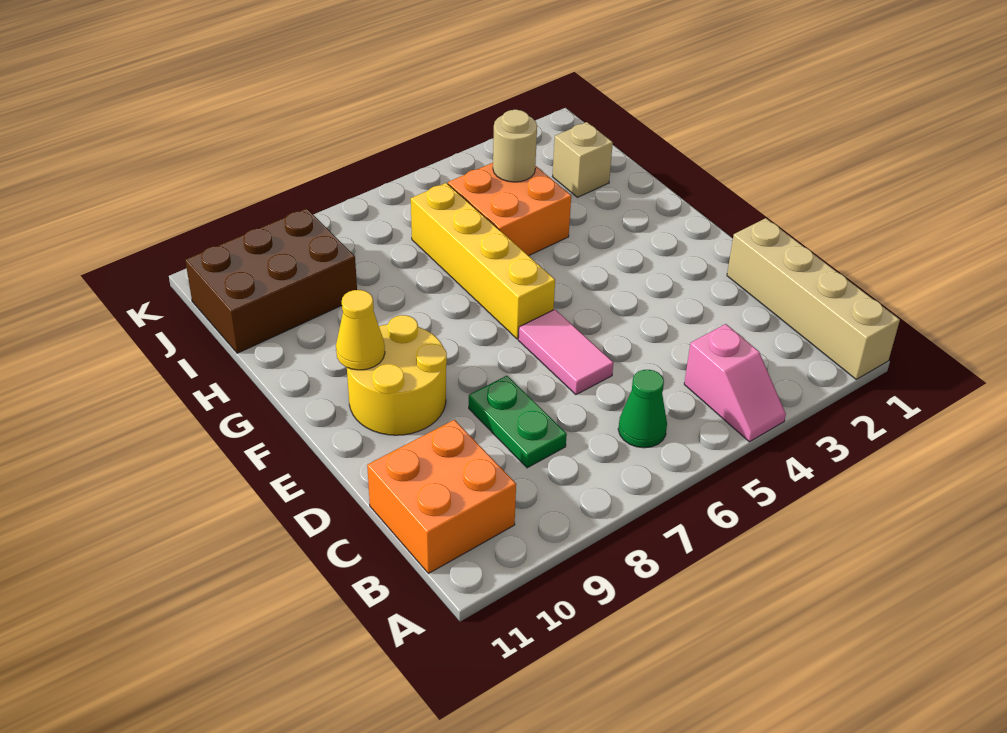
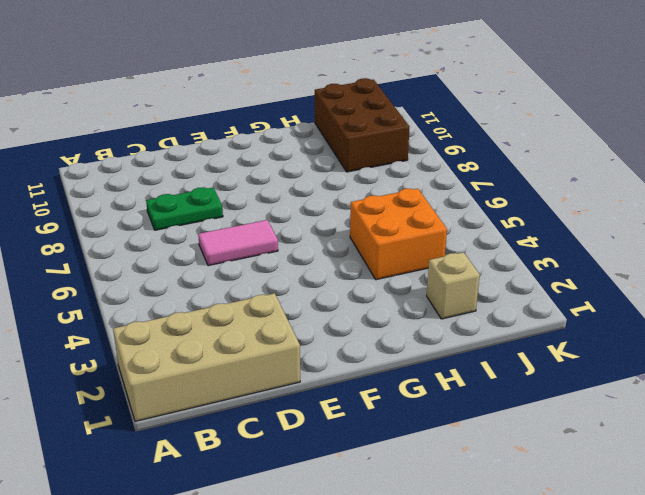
tan 2x4 brick [113,293,300,421] -> tan 1x4 brick [727,218,900,379]
none -> pink 1x2 slope [684,324,786,442]
none -> green 1x1 cone [618,370,667,448]
none -> orange 2x2 brick [367,420,516,574]

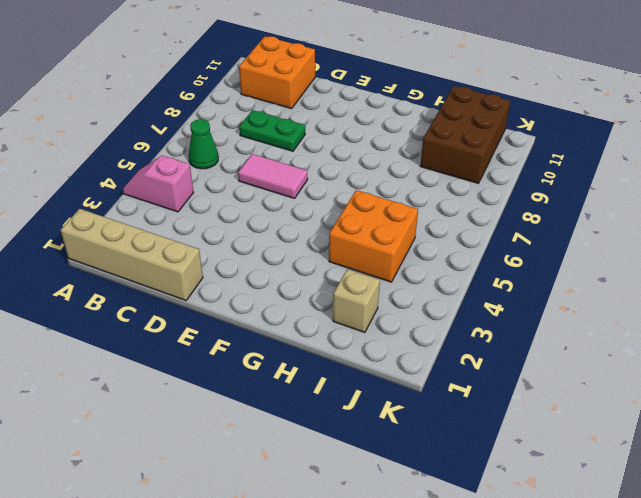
none -> yellow 2x2 round brick [347,315,447,435]
none -> yellow 1x4 brick [411,183,555,339]
none -> yellow 1x1 cone [336,290,385,370]

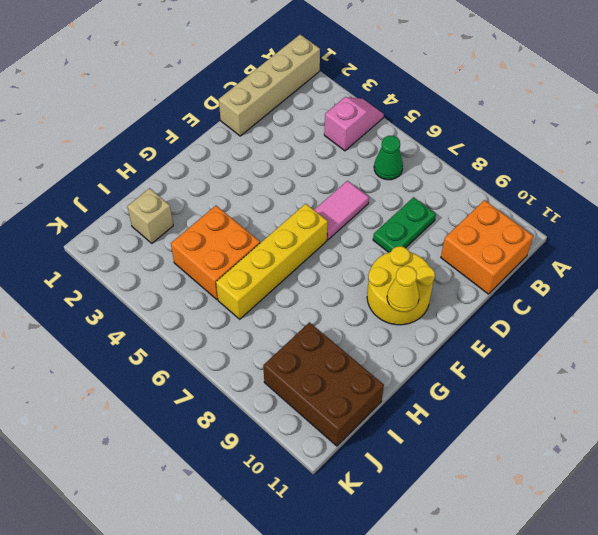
none -> tan 1x1 round brick [493,110,537,182]

